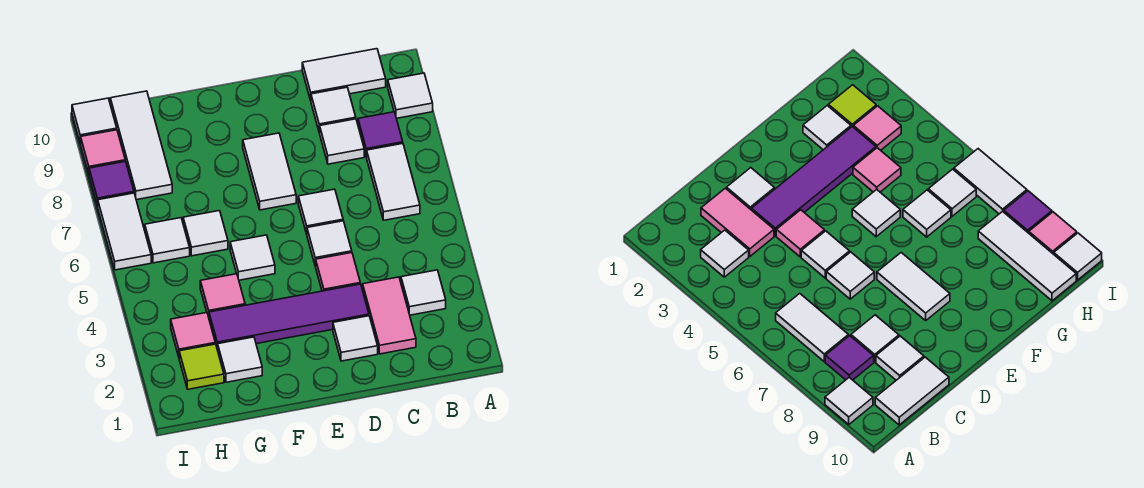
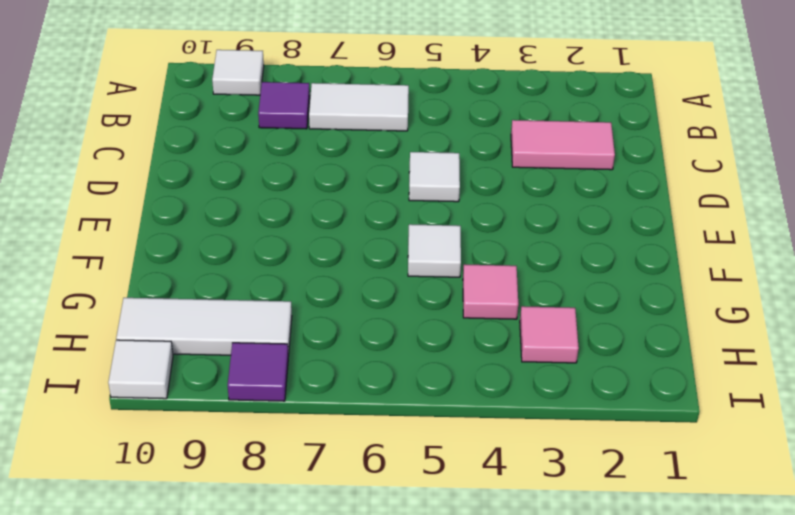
none -> white 1x1 tile [401,270,446,315]
none -> white 1x2 tile [302,49,386,100]
none -> white 1x1 tile [319,119,364,164]

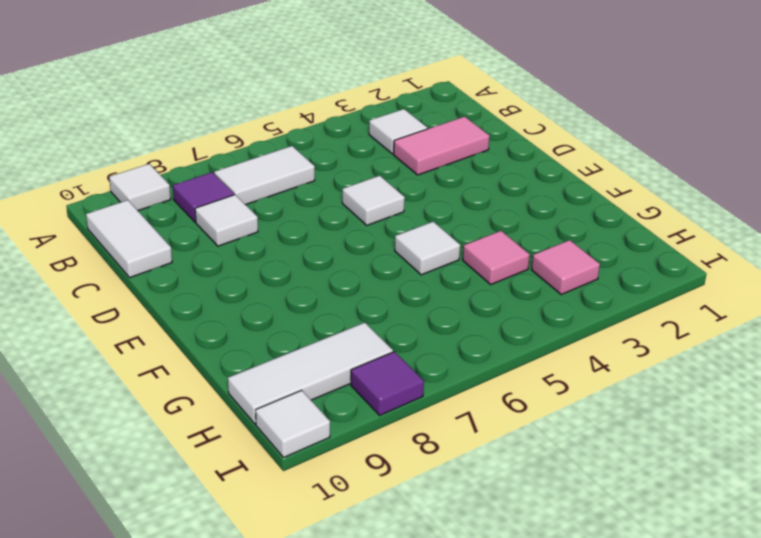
none -> white 1x1 tile [311,87,356,132]
none -> white 1x1 tile [333,316,378,361]
none -> purple 1x4 tile [209,284,369,350]

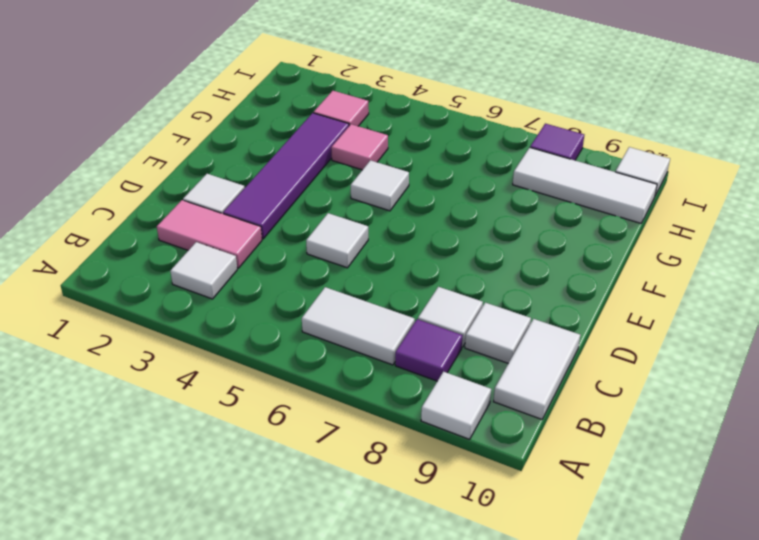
none -> pink 1x1 tile [316,253,360,291]
none -> white 1x1 tile [298,189,343,234]
none -> white 1x2 tile [243,133,296,210]

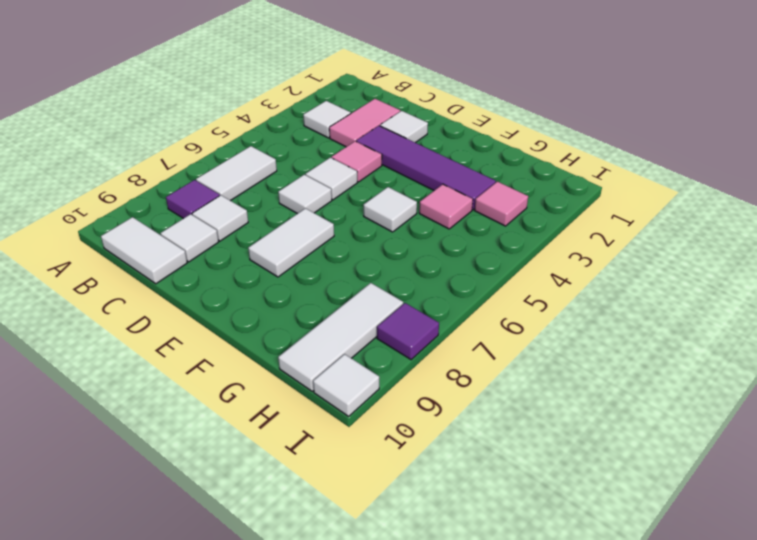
none -> white 1x1 tile [388,73,433,118]
none -> white 1x1 tile [218,337,262,382]
none -> white 1x1 tile [183,211,228,256]

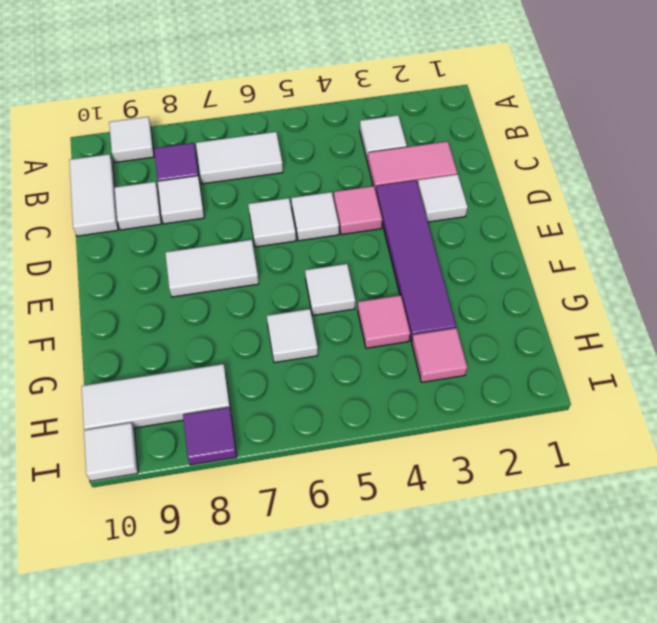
none -> white 1x1 tile [218,337,262,382]
none -> lime 1x1 tile [179,344,224,389]
none -> white 1x1 tile [145,218,190,263]

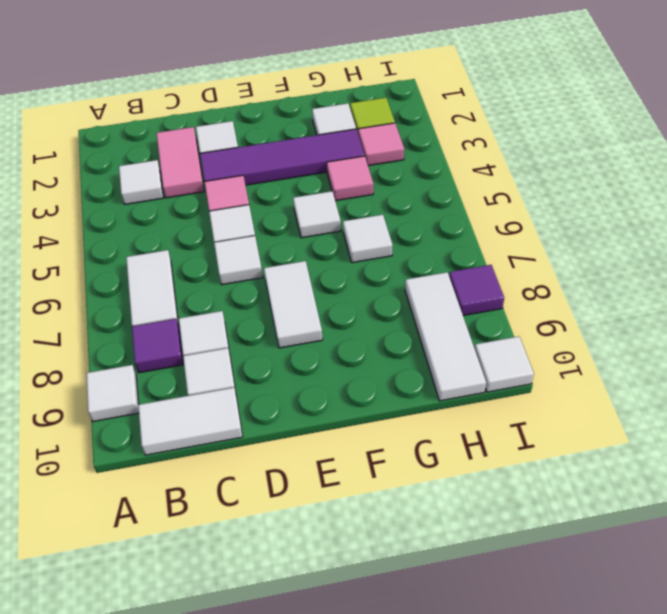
none -> white 1x1 tile [145,218,190,263]
none -> white 1x2 tile [98,193,151,270]
none -> pink 1x1 tile [80,130,125,174]

